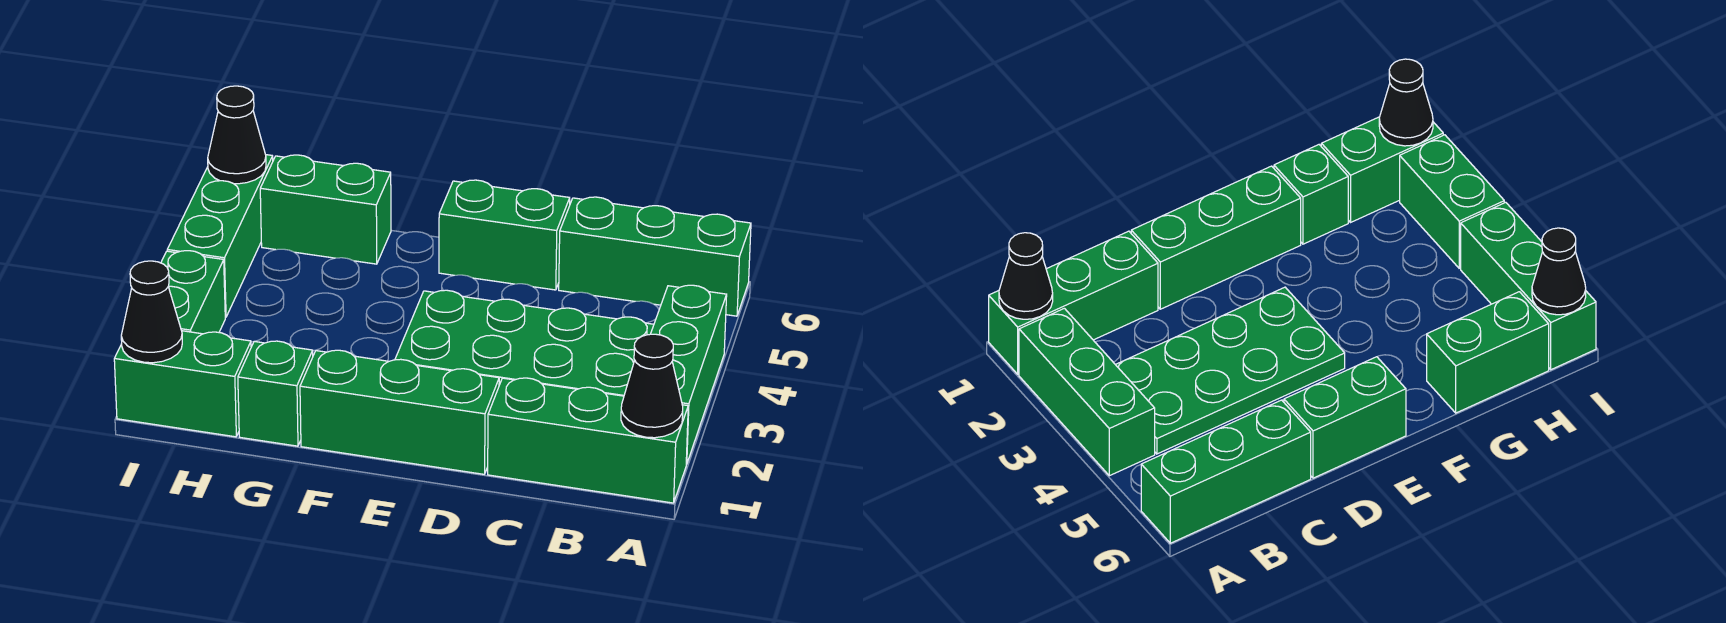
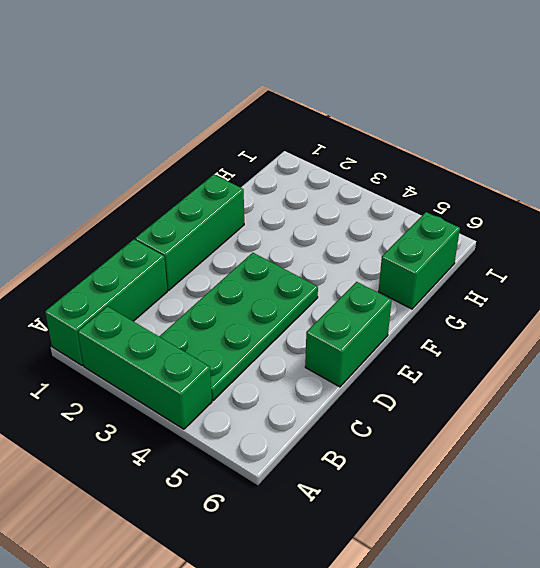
none -> green 1x3 brick [559,197,751,316]
none -> green 1x1 brick [238,341,313,446]
none -> green 1x2 brick [114,331,251,437]

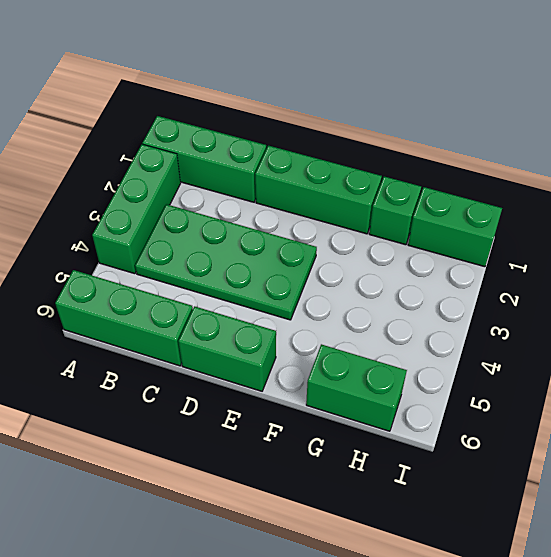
none -> green 1x2 brick [161,251,225,334]
none -> green 1x3 brick [167,155,273,317]
none -> black 1x1 cone [621,334,683,438]

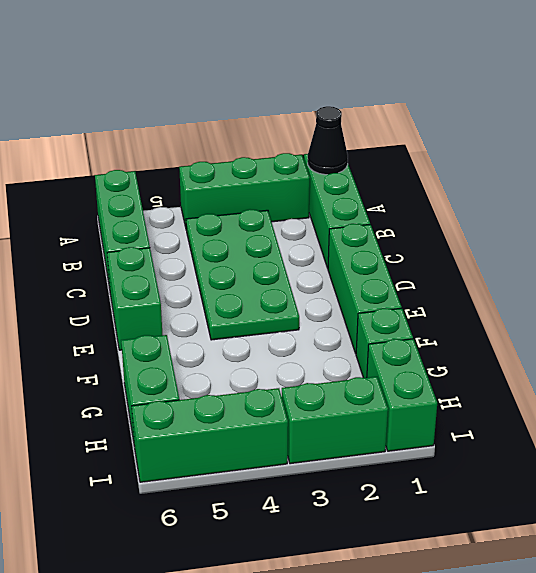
none -> black 1x1 cone [121,261,182,363]
none -> black 1x1 cone [208,86,266,184]

